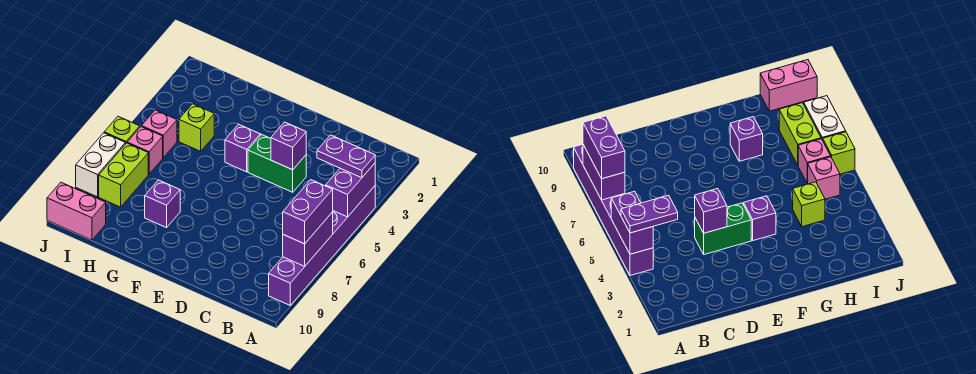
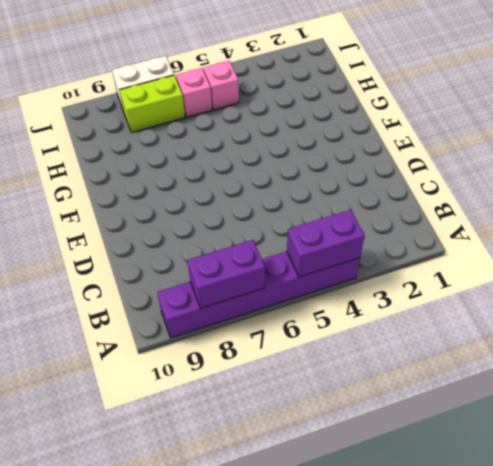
none -> green 1x2 brick [248,134,306,192]
none -> purple 1x1 brick [225,124,260,172]
none -> purple 1x1 brick [145,180,180,228]

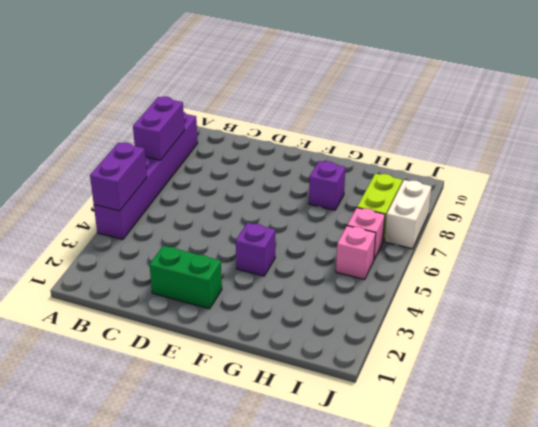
green 1x2 brick [150,246,222,309] -> green 1x2 brick moved to [248,134,306,192]
none -> lime 1x1 brick [179,104,214,151]
none -> pink 1x2 brick [47,182,106,240]
none -> lime 1x1 brick [104,116,140,144]

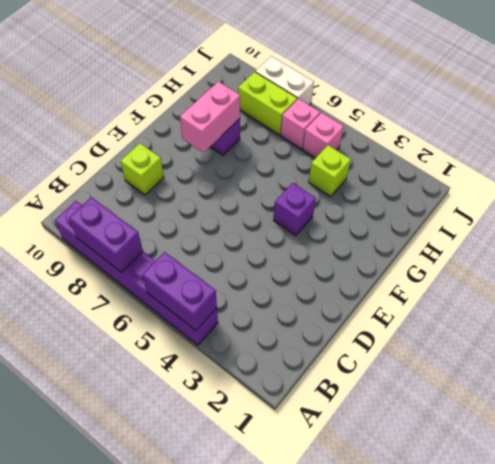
lime 1x1 brick [121,143,164,195] -> lime 1x1 brick moved to [104,116,140,144]
pink 1x2 brick [180,82,240,153] -> pink 1x2 brick moved to [47,182,106,240]
none -> green 1x2 brick [248,134,306,192]
none -> purple 1x1 brick [271,122,306,170]
none -> purple 1x2 plate [317,135,375,178]

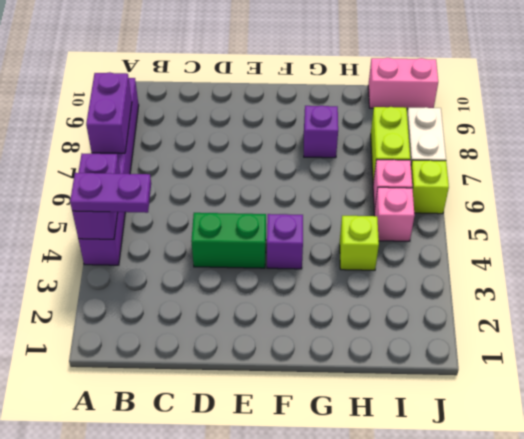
none -> purple 1x1 brick [271,122,306,170]
none -> purple 1x2 brick [283,180,333,244]

